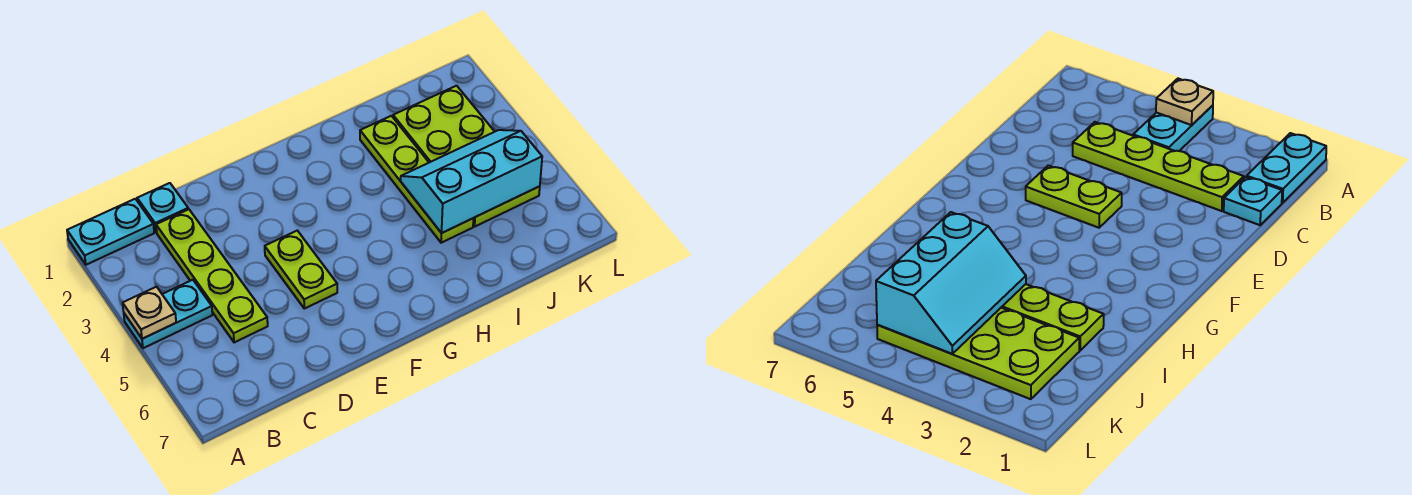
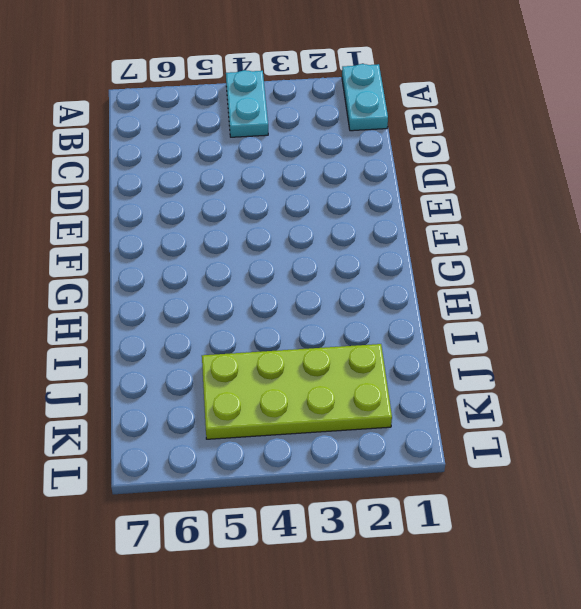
none -> cyan 1x1 plate [137,183,188,232]
none -> lime 1x4 plate [156,209,268,343]

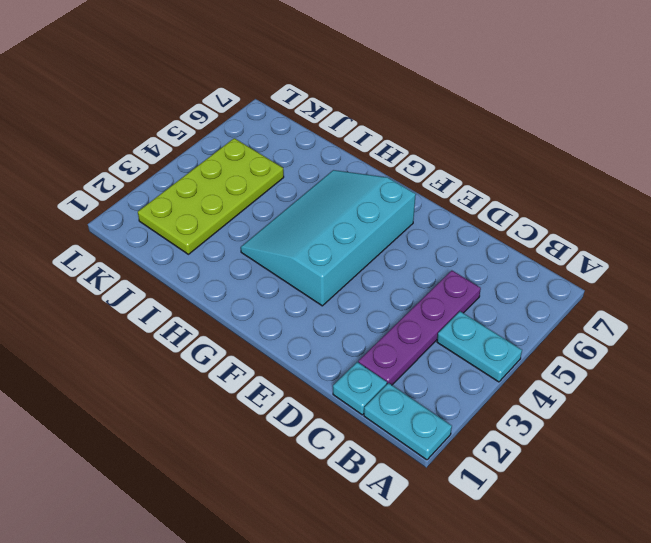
purple 1x4 plate [358,271,481,385] -> lime 1x4 plate [156,209,268,343]
cyan 3x4 slope [241,170,416,306] -> none
none -> lime 1x2 plate [265,231,337,309]
none -> lime 1x4 plate [360,116,473,243]

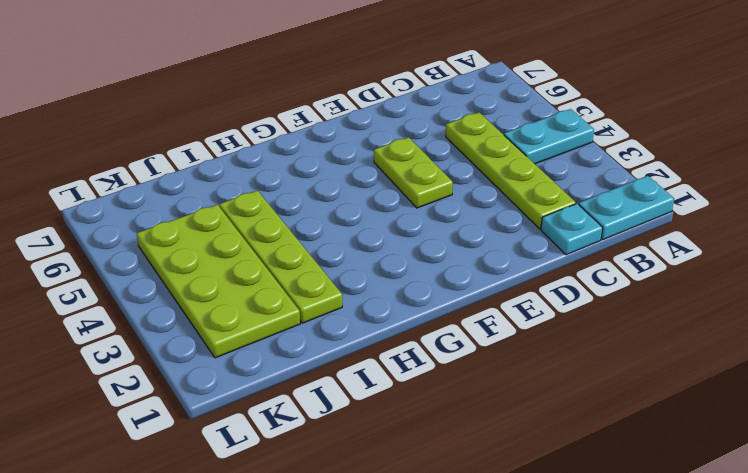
none -> tan 1x1 plate [123,287,176,339]
none -> cyan 2x3 slope [401,130,542,233]

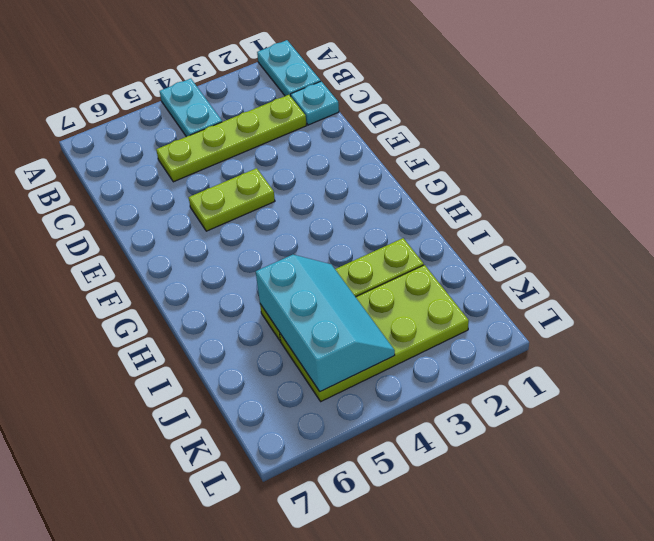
none -> tan 1x1 plate [123,287,176,339]

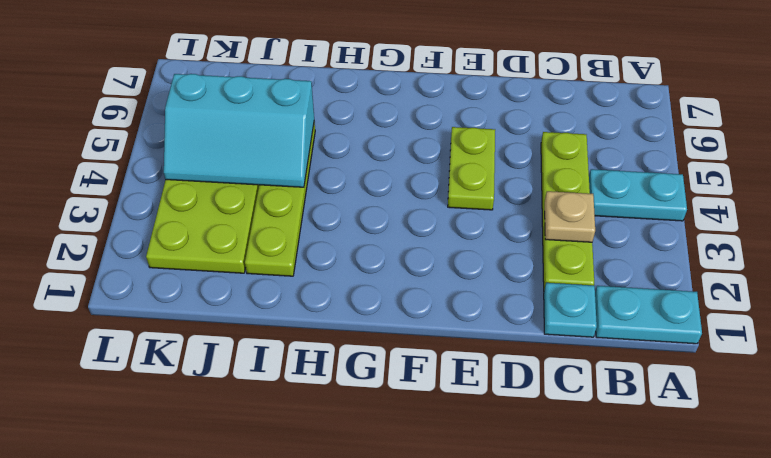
tan 1x1 plate [545,191,595,242] -> tan 1x1 plate moved to [123,287,176,339]

